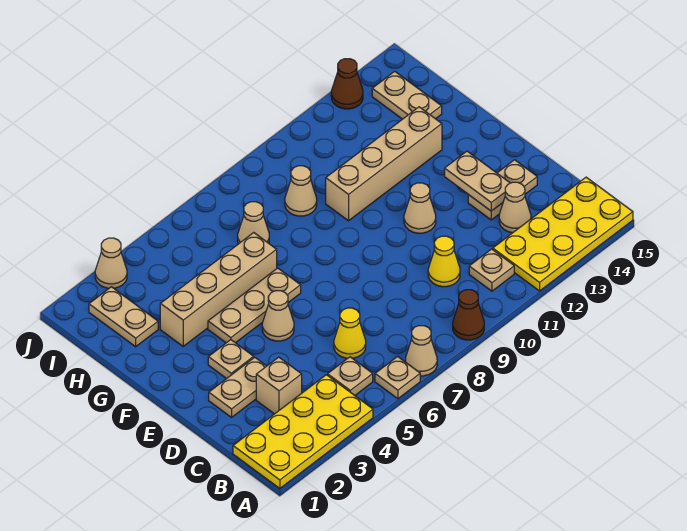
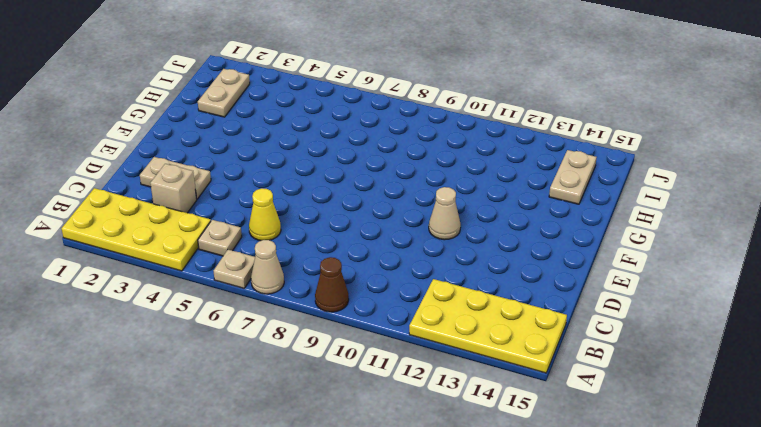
none -> tan 1x1 plate [469,249,514,291]
none -> yellow 1x1 cone [428,236,460,287]
none -> tan 1x1 cone [499,182,531,233]

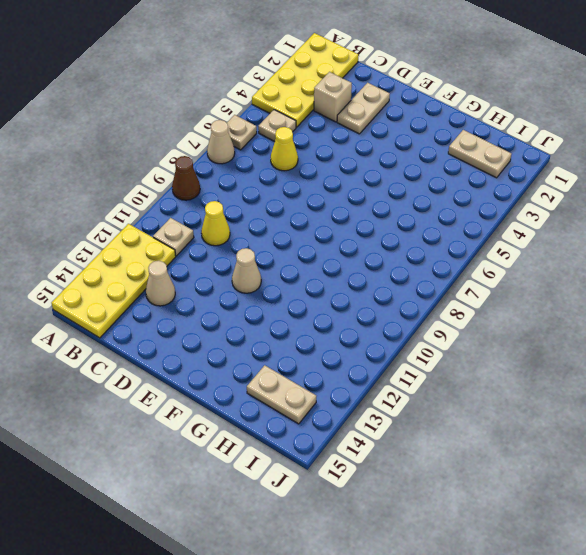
none -> tan 1x2 plate [468,160,537,220]
none -> tan 1x1 plate [208,340,254,379]
none -> tan 1x1 cone [262,291,294,341]

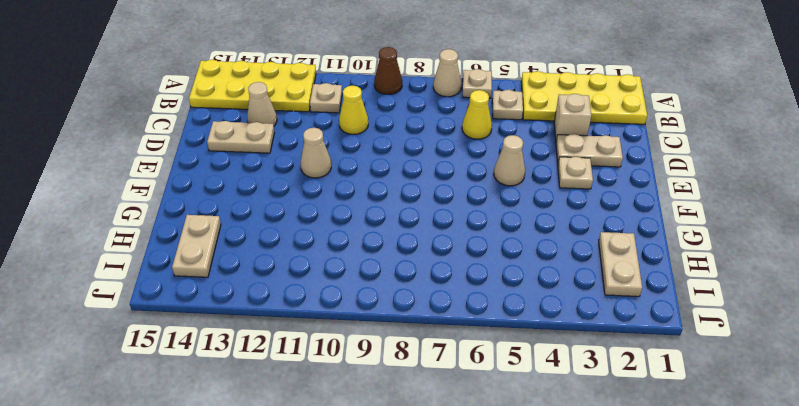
none -> tan 1x3 plate [208,268,301,343]
none -> tan 1x4 brick [160,233,277,346]
none -> tan 1x4 brick [326,107,442,221]

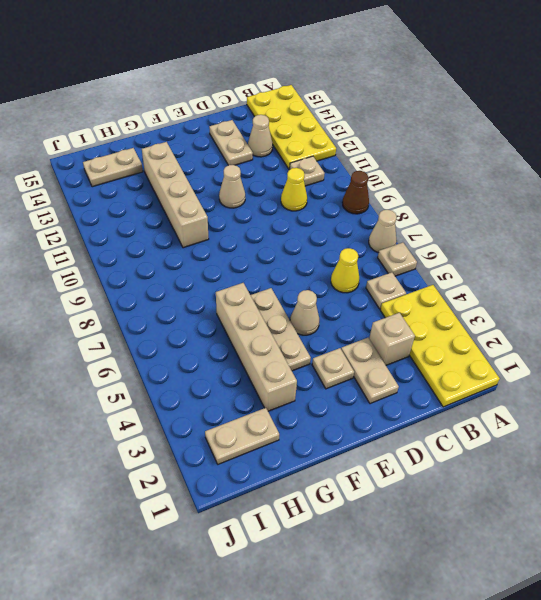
none -> tan 1x1 cone [238,202,269,244]
none -> tan 1x1 cone [285,166,317,216]
none -> tan 1x1 cone [95,238,127,288]

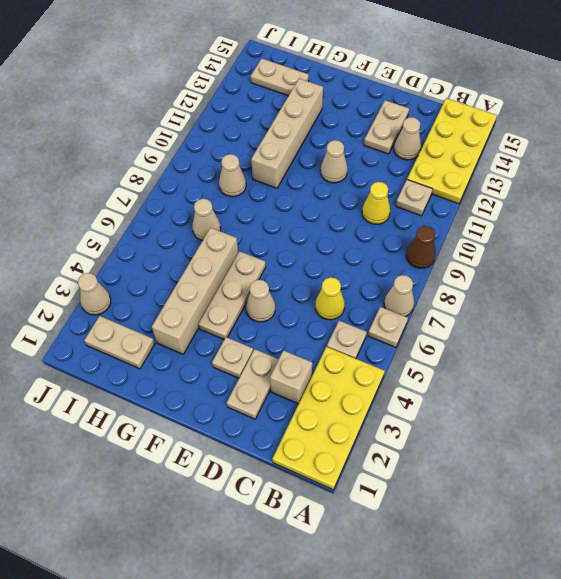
none -> brown 1x1 cone [331,59,363,109]
none -> tan 1x2 plate [445,151,510,211]

